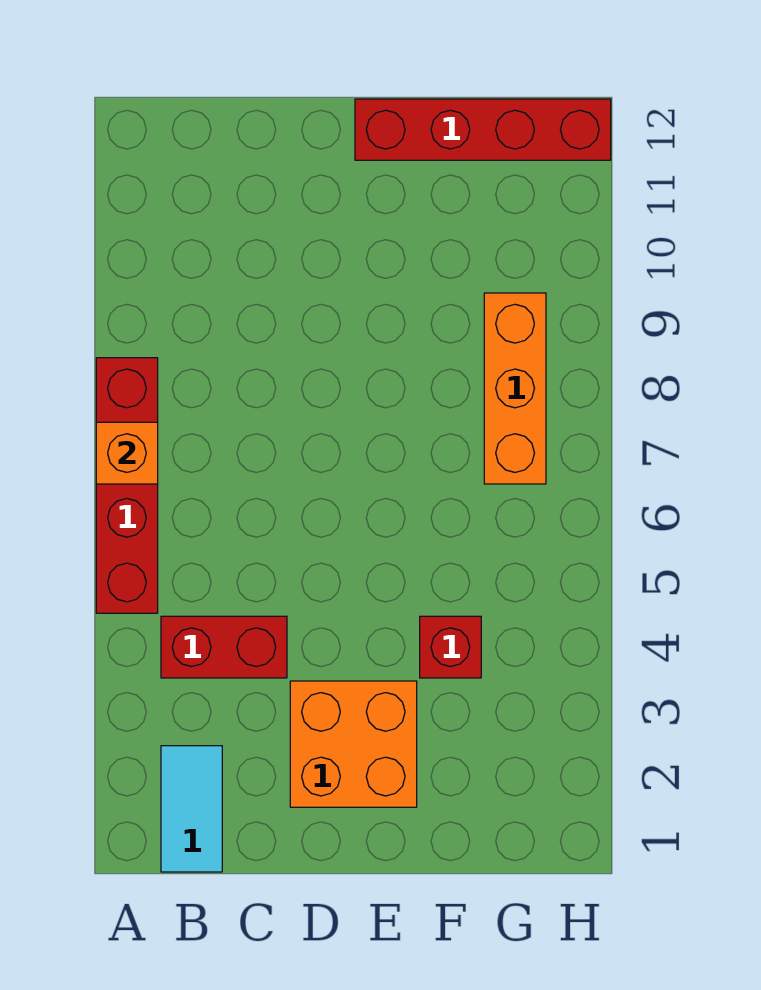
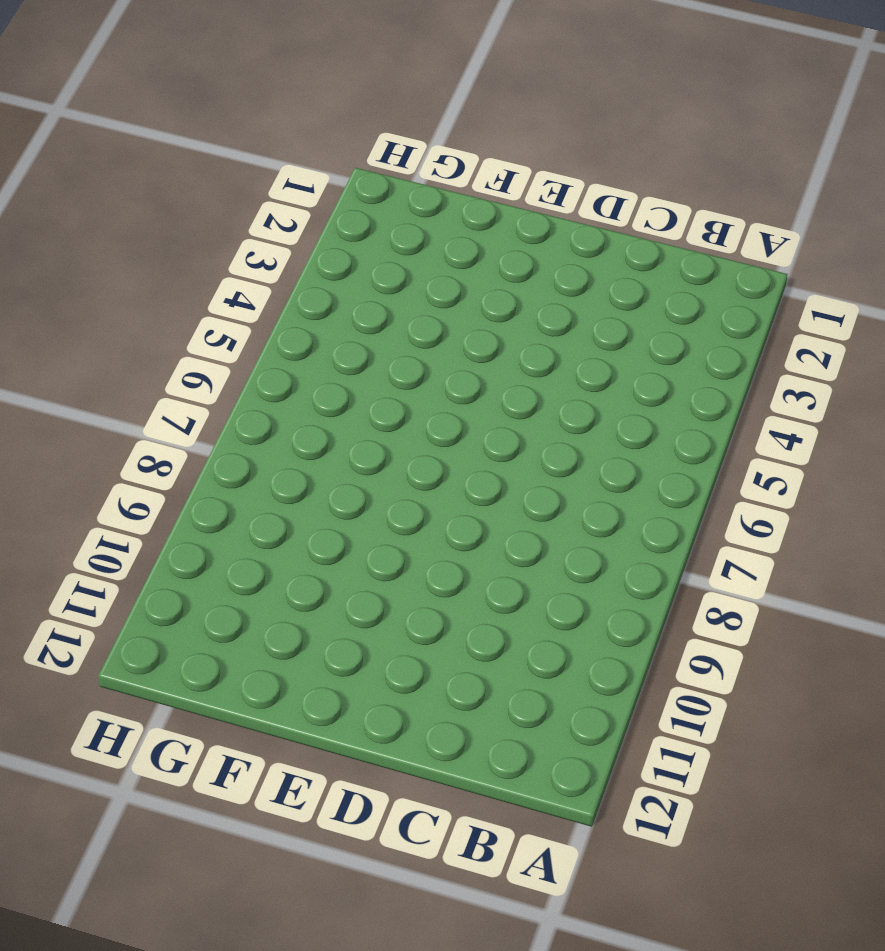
none -> red 1x4 brick [96,358,158,613]
none -> cyan 1x2 tile [161,746,222,872]

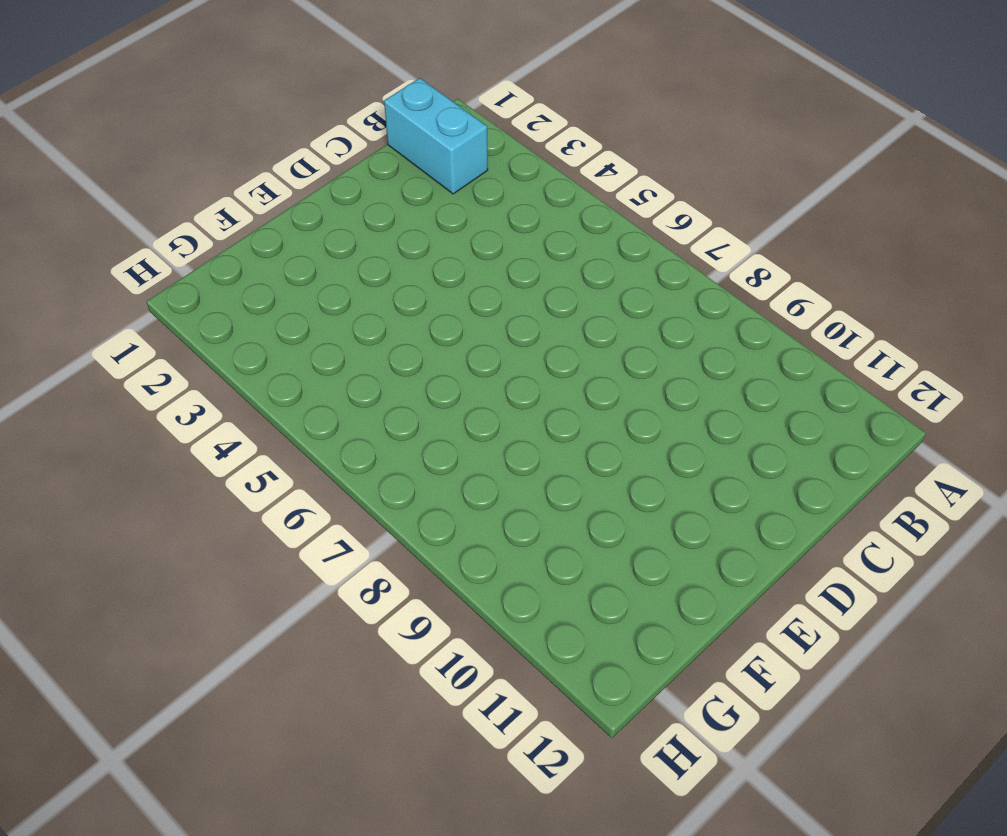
cyan 1x2 brick [384,78,488,194] -> cyan 1x2 tile [161,746,222,872]
none -> red 1x4 brick [96,358,158,613]
none -> red 1x2 brick [161,616,287,678]

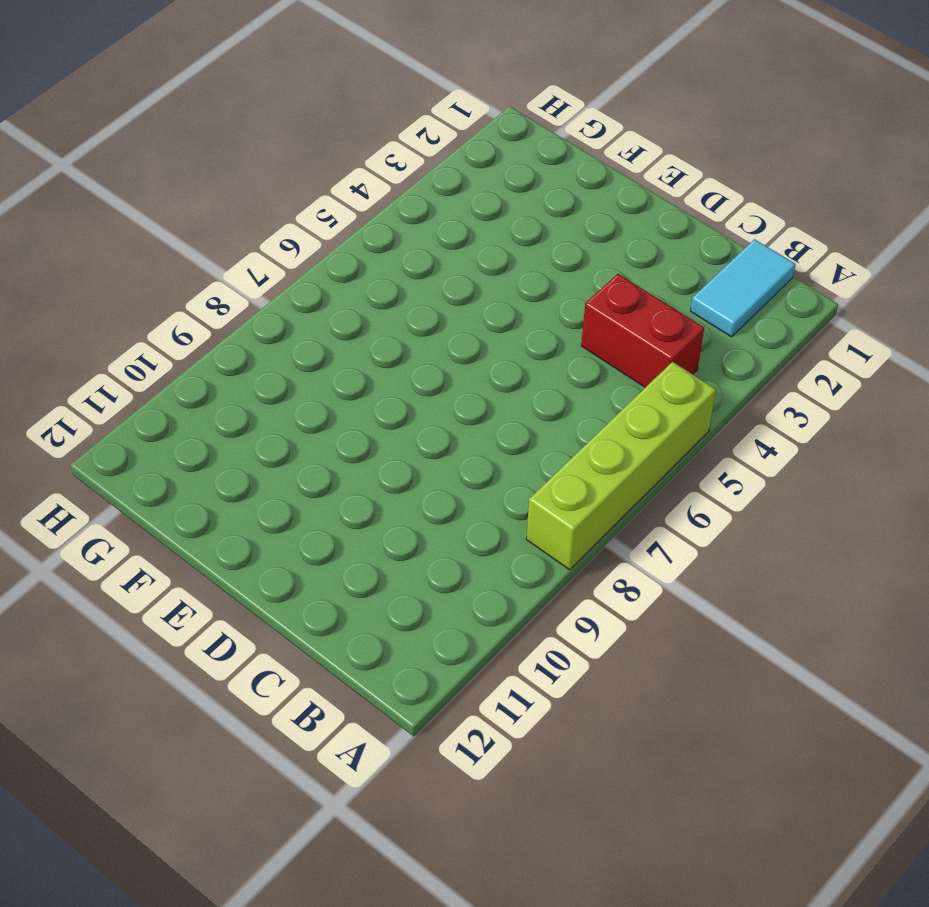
lime 1x4 brick [526,362,716,570] -> red 1x4 brick [96,358,158,613]
none -> orange 2x2 brick [290,681,417,807]
none -> red 1x4 brick [355,99,611,160]

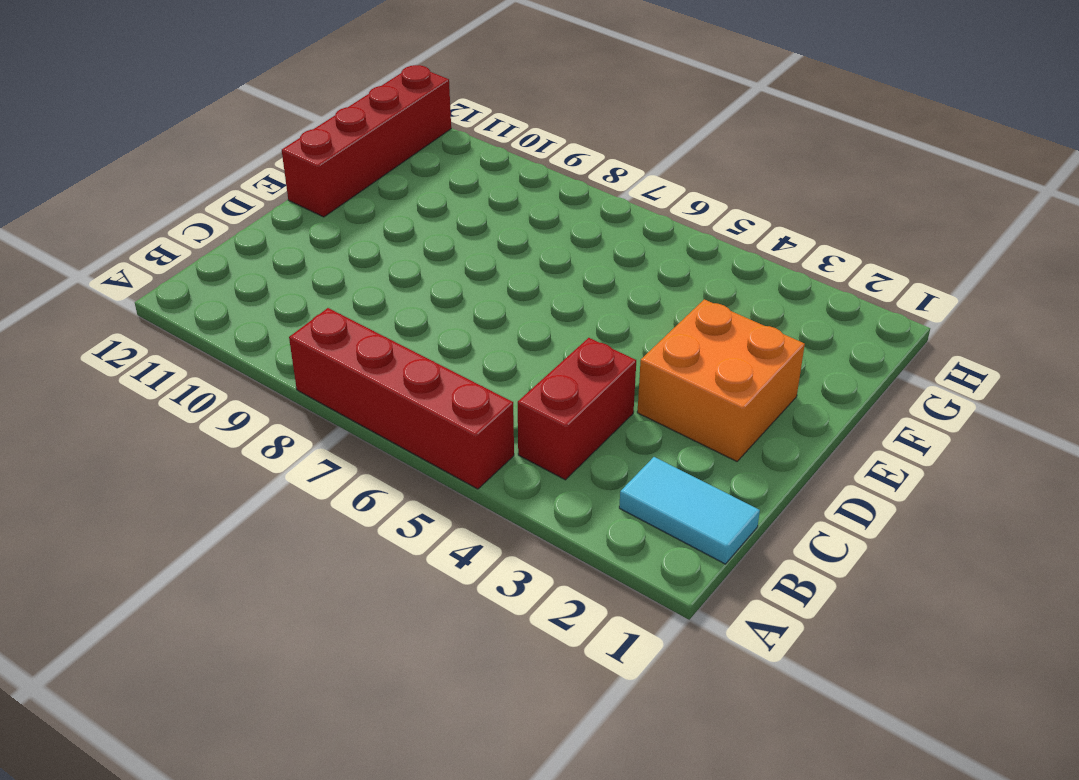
none -> red 1x1 brick [420,616,481,678]
none -> orange 1x3 brick [484,293,546,484]

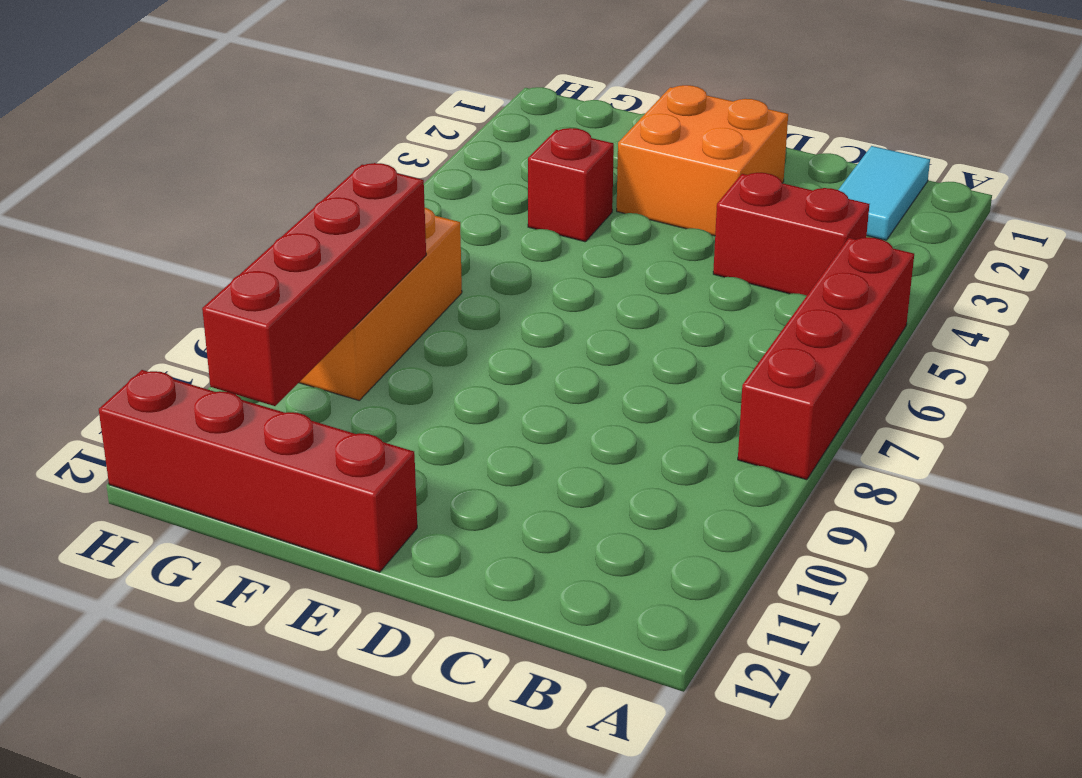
red 1x4 brick [202,163,426,406] -> none
none -> orange 1x1 brick [96,422,158,484]

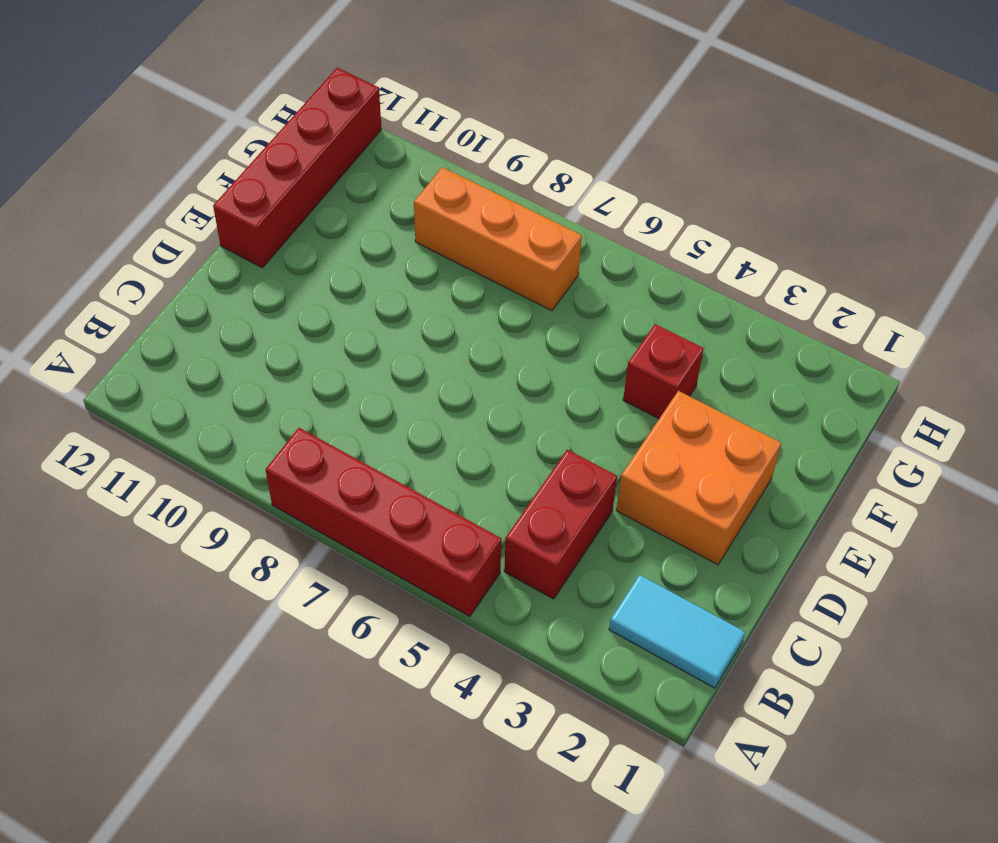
none -> orange 1x1 brick [96,422,158,484]

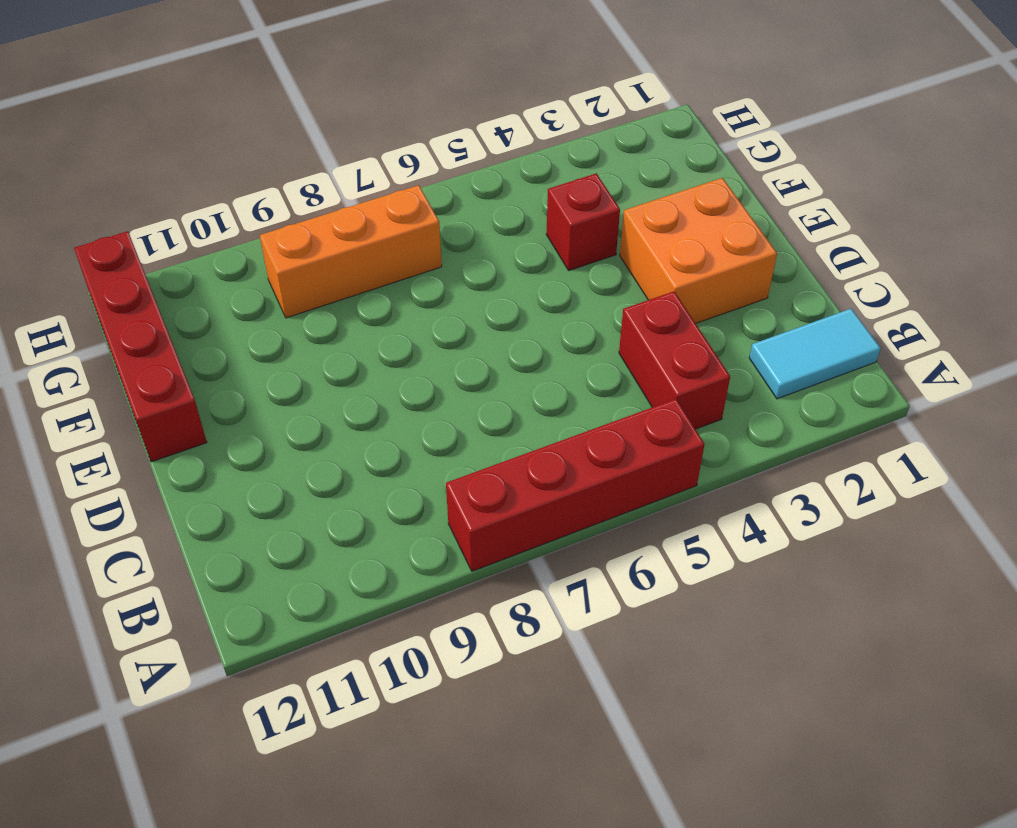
none -> orange 1x1 brick [96,422,158,484]

